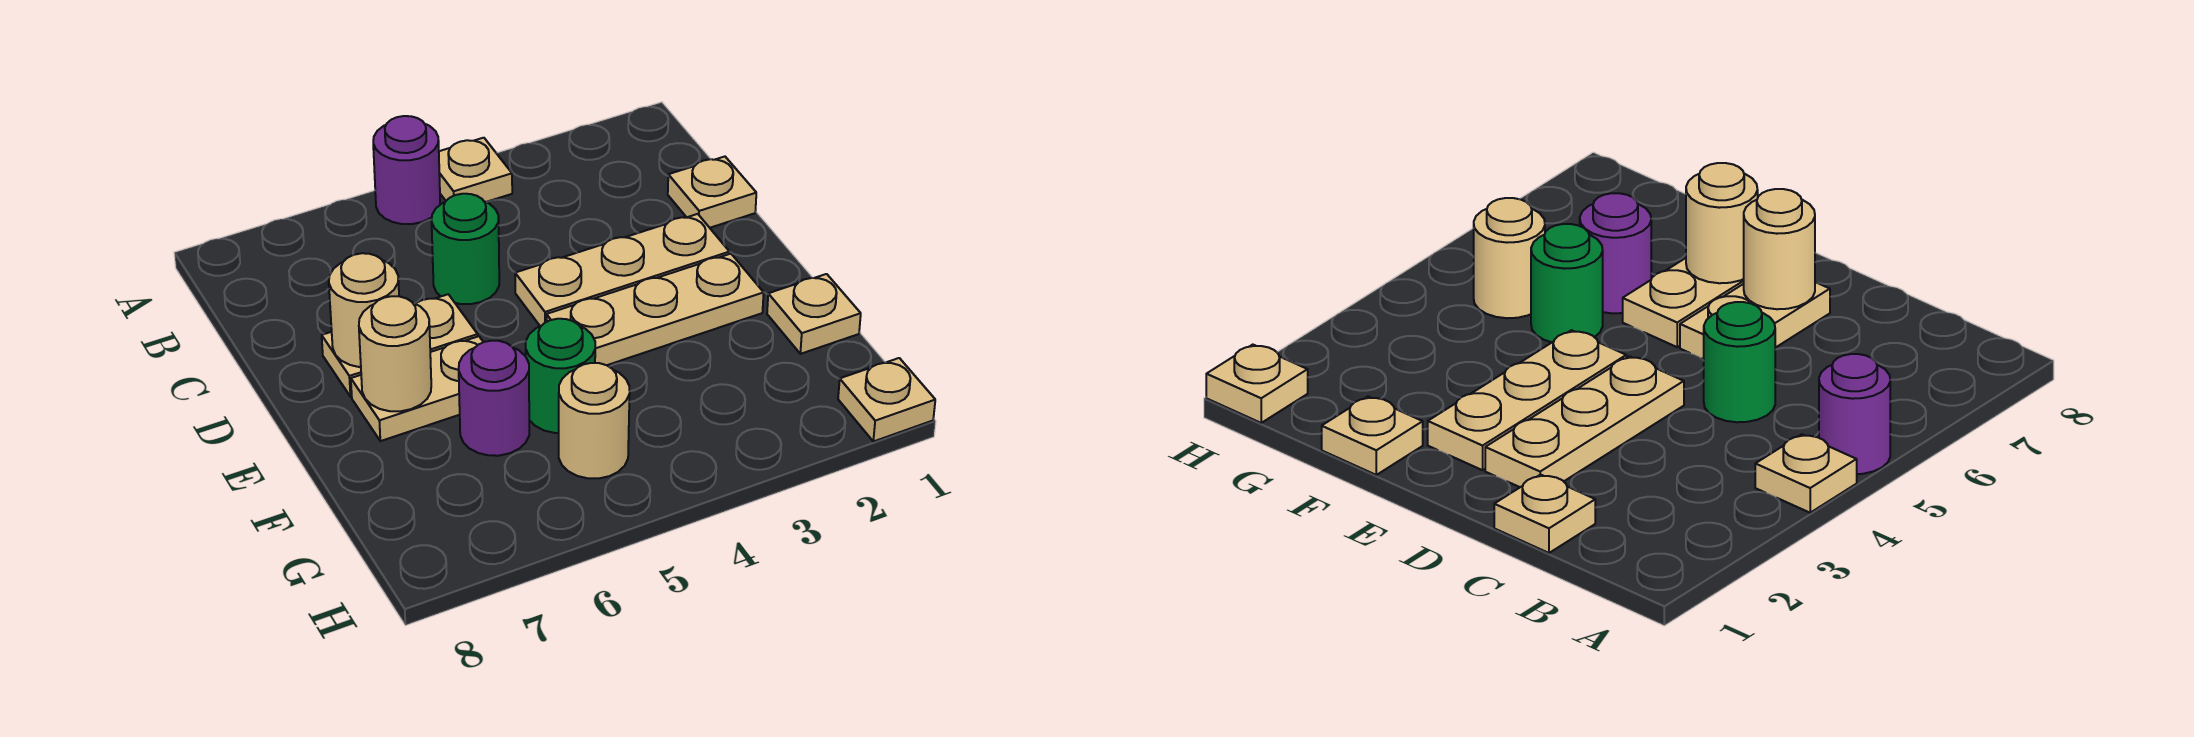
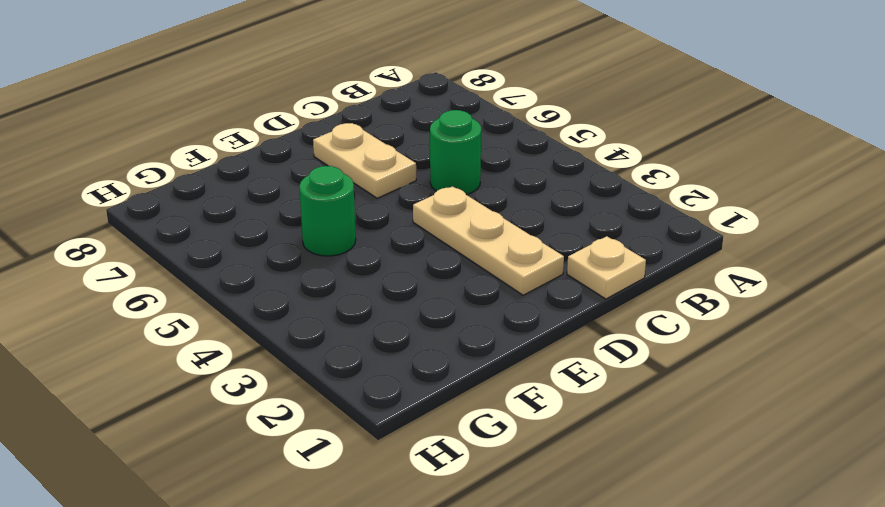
none -> tan 1x1 plate [439,138,512,202]
none -> purple 1x1 round brick [373,116,440,224]
none -> tan 1x3 plate [547,254,764,365]

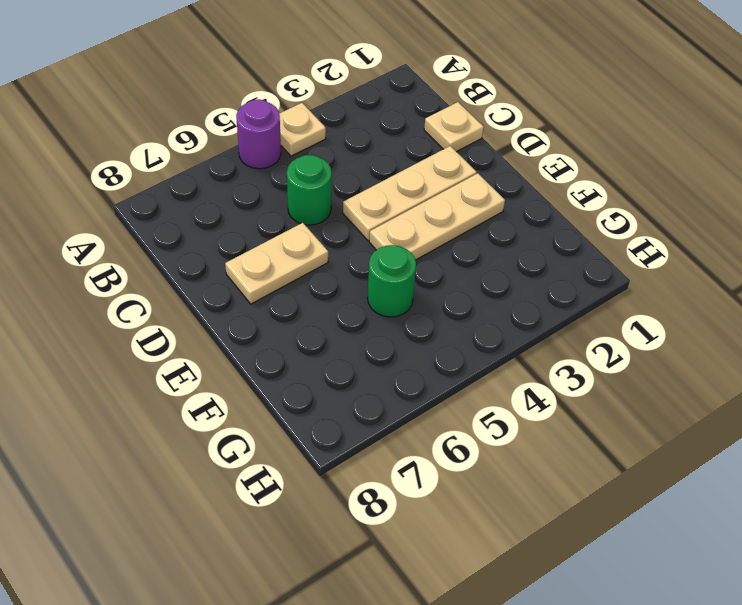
none -> tan 1x2 plate [351,336,483,441]
none -> tan 1x1 plate [767,274,861,354]
none -> purple 1x1 round brick [459,341,529,456]

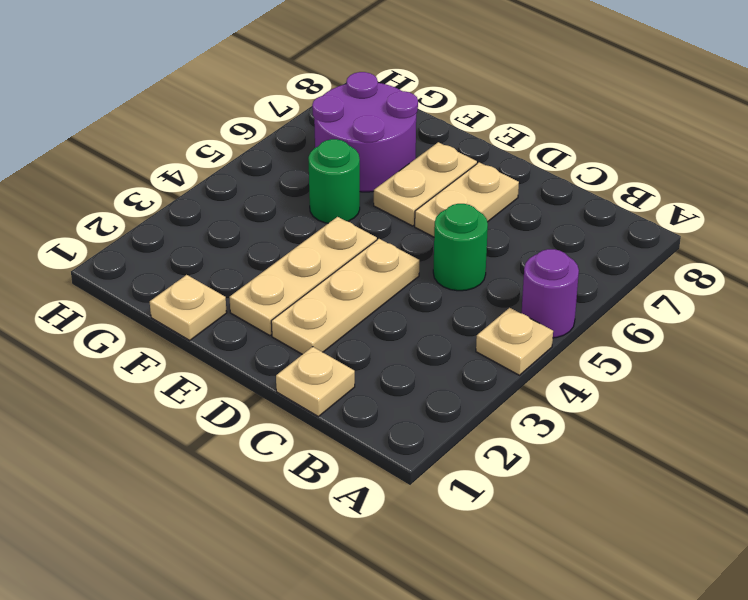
purple 2x2 round brick [312,72,418,192] -> purple 1x1 round brick [459,341,529,456]
none -> tan 1x1 round brick [559,363,630,478]
none -> tan 1x1 plate [838,358,935,441]
none -> tan 1x1 round brick [329,253,399,367]

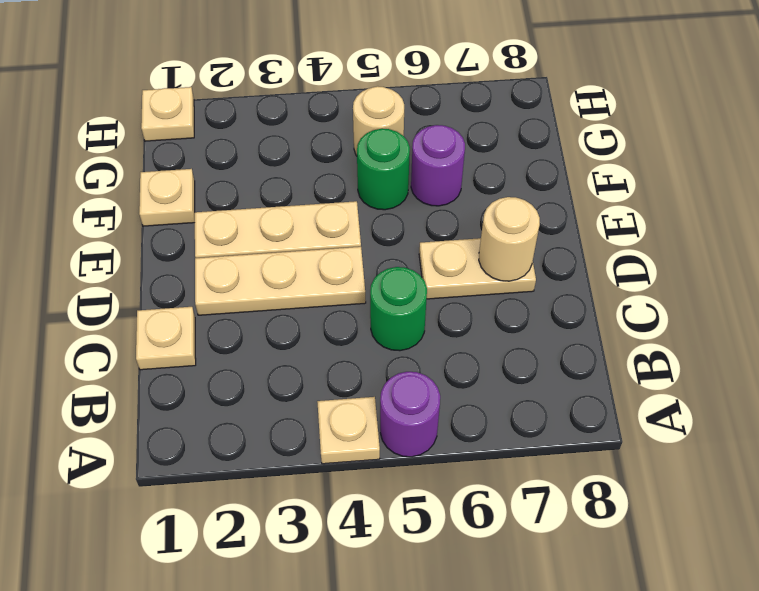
none -> tan 1x2 plate [351,336,483,441]
none -> tan 1x1 round brick [359,296,431,411]

